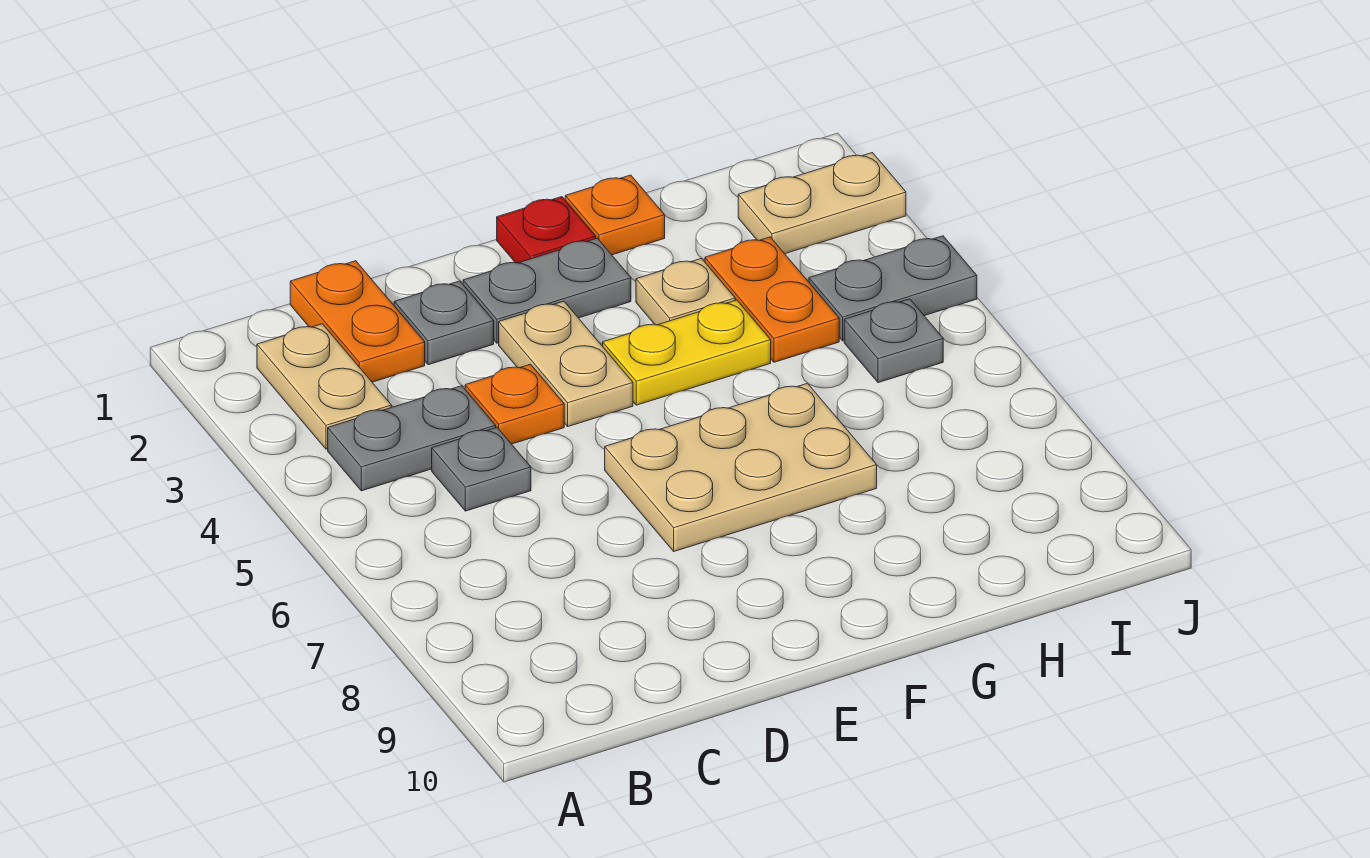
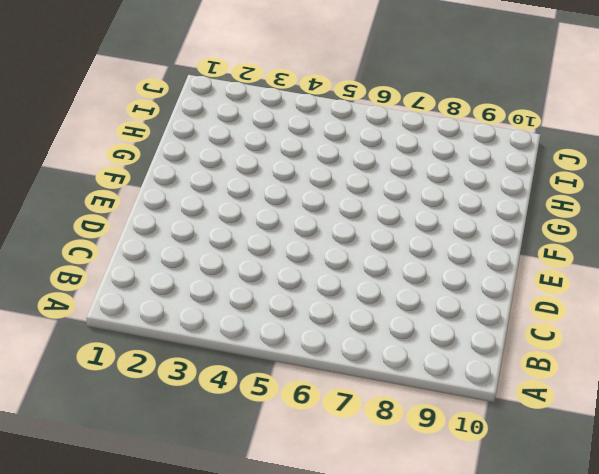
none -> tan 1x2 plate [257,324,391,449]
none -> grey 1x2 plate [328,386,496,491]
none -> orange 1x2 plate [290,261,425,382]

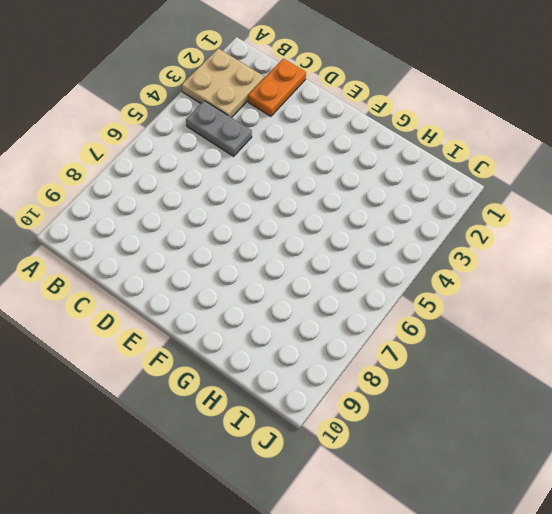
tan 2x2 plate [182,48,264,118] -> tan 1x2 plate [257,324,391,449]
none -> grey 1x1 plate [432,428,531,511]
none -> grey 1x1 plate [394,281,494,365]
none -> orange 1x1 plate [465,364,564,444]

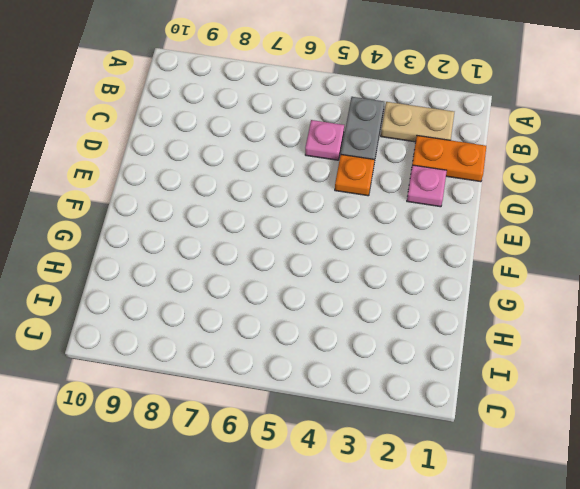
pink 1x1 plate [305,120,344,160] -> grey 1x1 plate [432,428,531,511]
pink 1x1 plate [407,165,447,207] -> grey 1x1 plate [394,281,494,365]
none -> grey 1x2 plate [463,238,631,343]
none -> tan 1x2 plate [499,301,633,426]
none -> tan 2x3 plate [605,383,877,551]

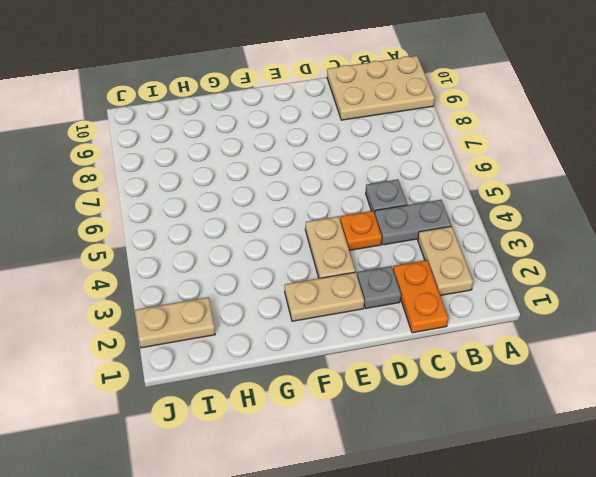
tan 2x3 plate [327,56,435,120] -> tan 2x3 plate moved to [605,383,877,551]
tan 1x2 plate [285,272,364,321] -> grey 1x2 plate [463,238,631,343]
none -> red 1x1 plate [497,197,596,263]
none -> yellow 1x2 plate [603,300,771,405]
none -> orange 1x1 plate [565,175,665,255]

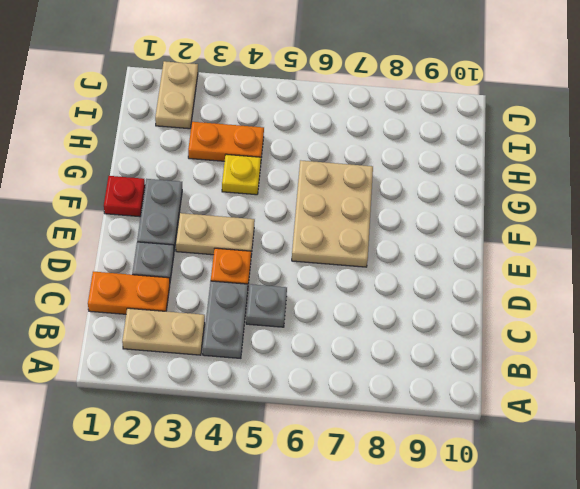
yellow 1x1 plate [222,154,261,195] -> yellow 1x2 plate [603,300,771,405]
none -> orange 1x1 plate [565,175,665,255]
none -> tan 1x1 plate [636,258,735,325]
none -> grey 1x2 plate [809,236,977,341]

